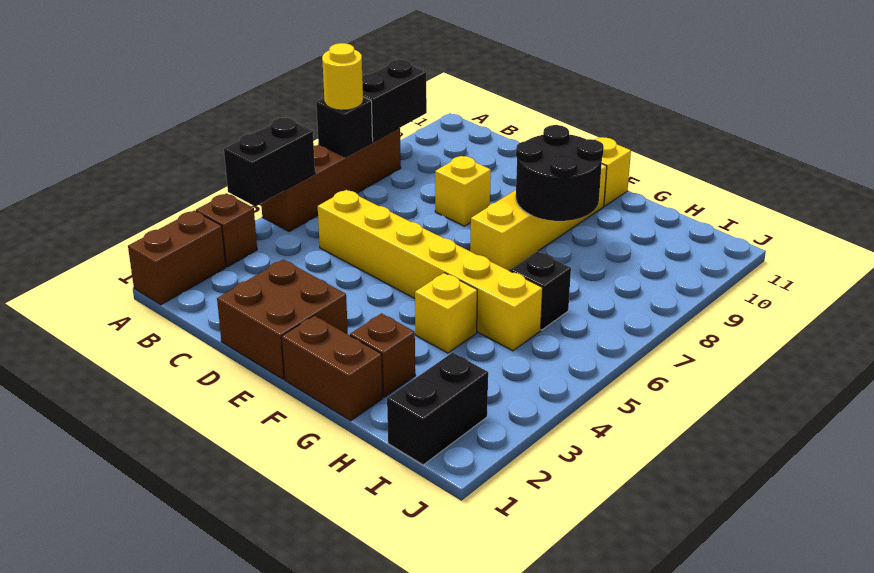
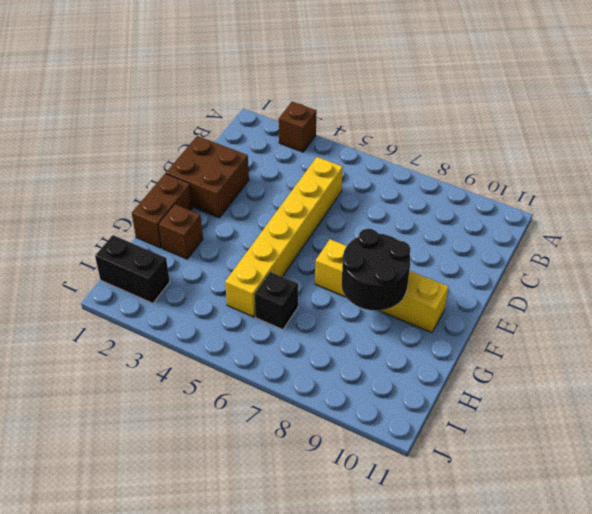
none -> brown 1x2 brick [128,211,226,305]
none -> brown 1x4 brick [261,128,401,231]
none -> yellow 1x1 brick [435,156,491,226]

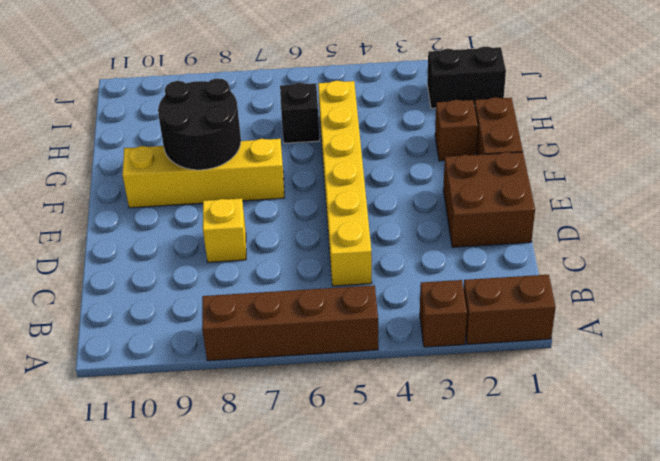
none -> yellow 1x1 brick [595,137,631,206]
none -> yellow 1x1 brick [415,273,477,353]
none -> black 1x2 brick [224,118,315,206]

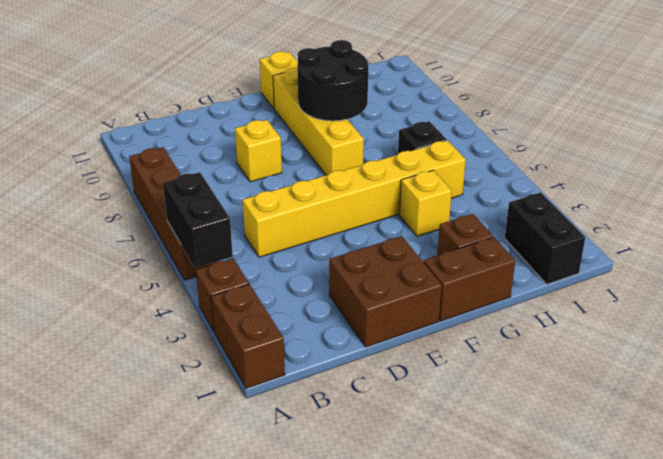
none -> black 1x1 brick [316,97,373,157]
none -> black 1x2 brick [362,59,427,142]
none -> yellow 1x1 round brick [322,43,363,110]

